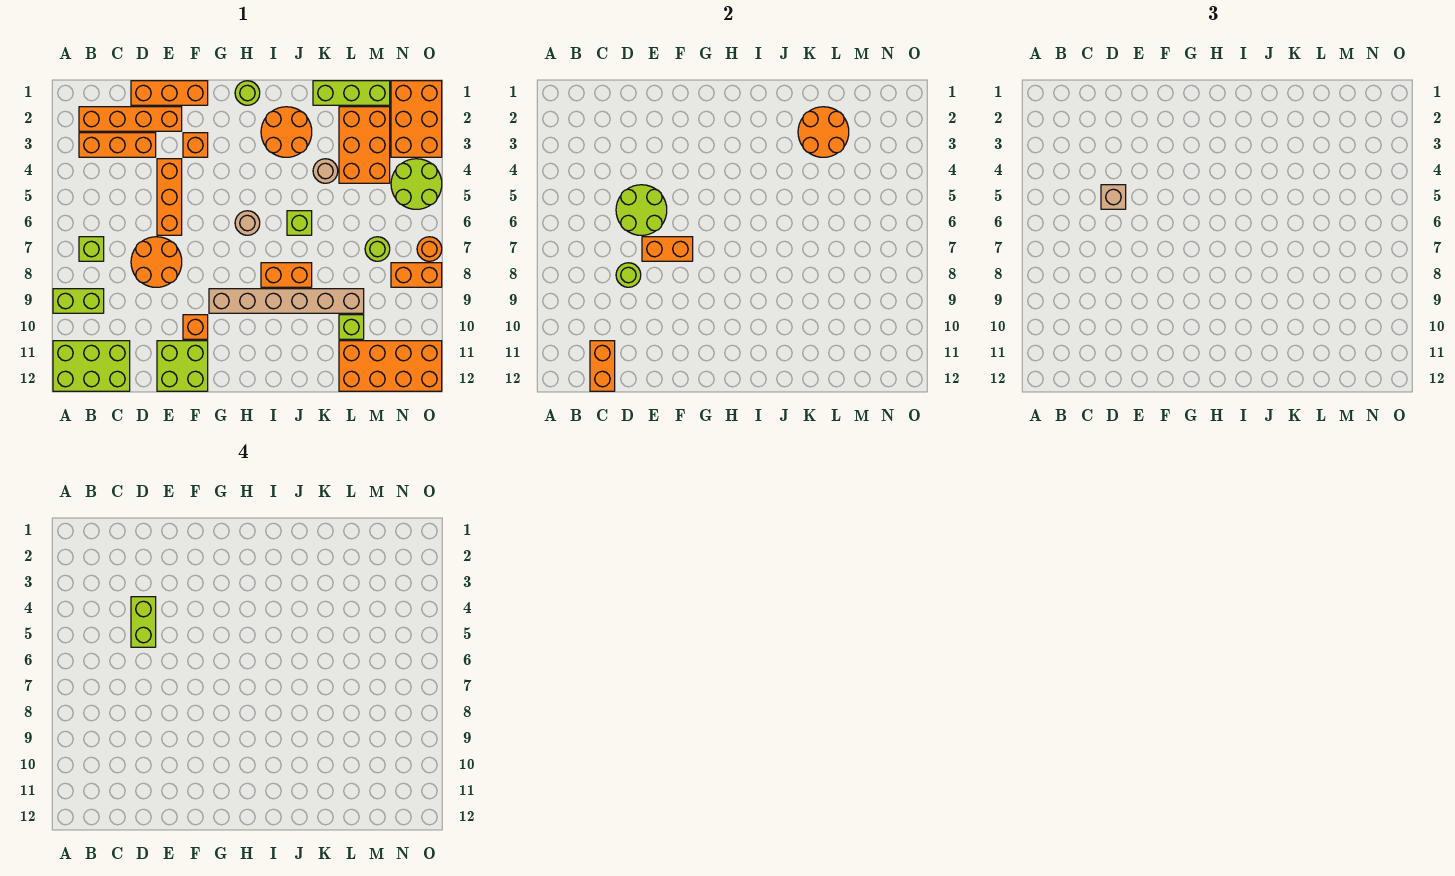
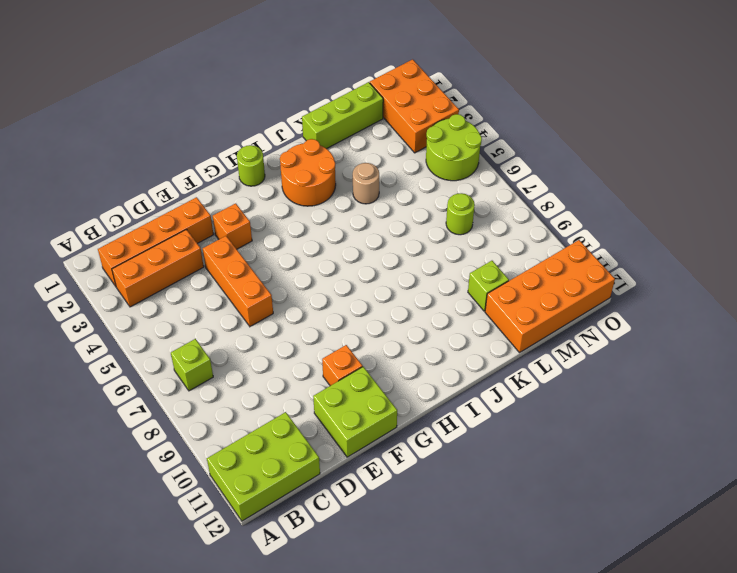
none -> lime 1x2 brick [53,289,104,313]
none -> orange 1x3 brick [131,81,208,105]
none -> orange 2x2 round brick [131,237,182,287]
none -> tan 1x6 brick [209,289,364,313]

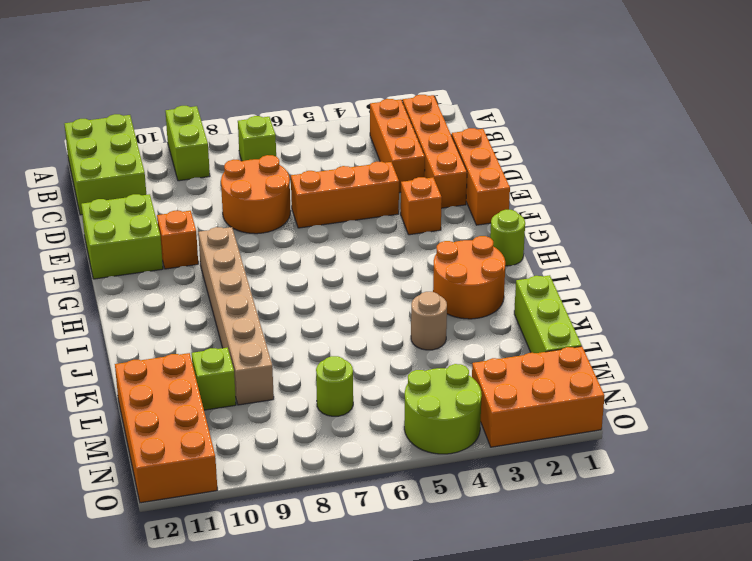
none -> tan 1x1 round brick [235,211,260,235]
none -> orange 1x2 brick [261,263,312,287]
none -> lime 1x1 brick [287,211,312,235]
none -> orange 2x3 brick [339,107,390,183]

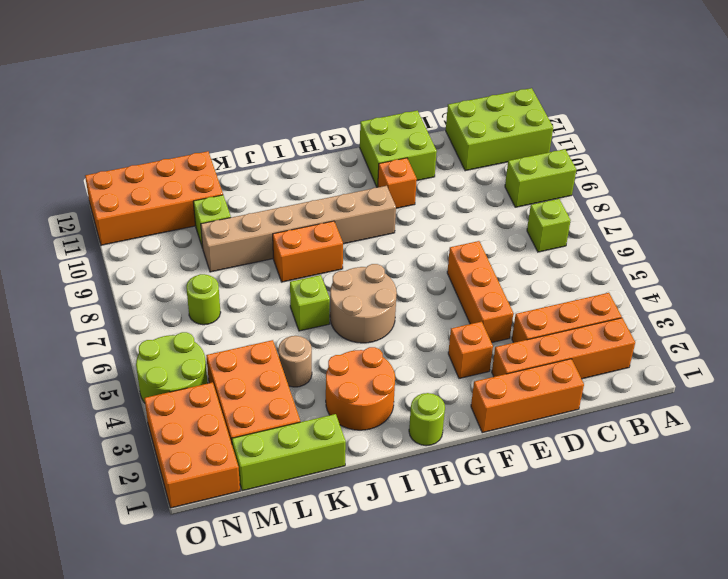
tan 2x2 round brick [330,264,397,343] -> tan 1x1 round brick [235,211,260,235]
none -> orange 2x2 round brick [131,237,182,287]
none -> orange 1x2 brick [391,263,442,287]
none -> orange 1x1 round brick [417,237,442,261]
none -> orange 1x2 brick [590,341,615,391]

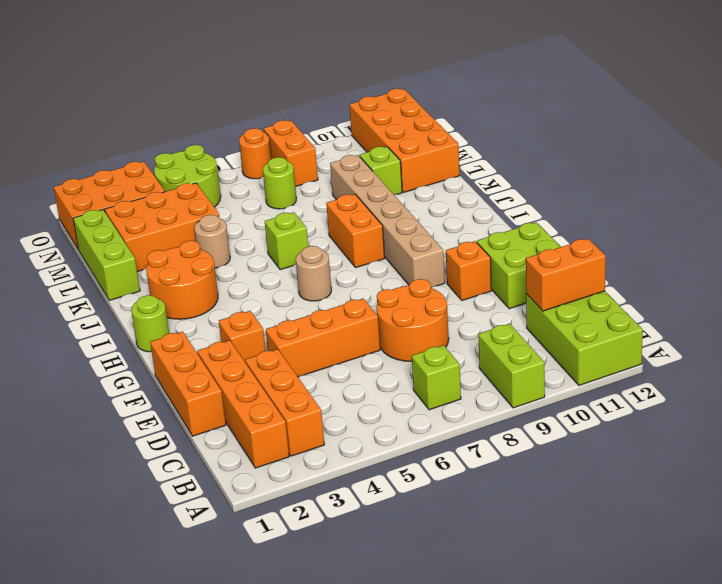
none -> lime 2x2 round brick [616,185,667,235]
none -> lime 1x1 round brick [616,263,641,287]
none -> orange 1x2 brick [642,237,693,261]
none -> orange 2x2 round brick [798,107,849,157]

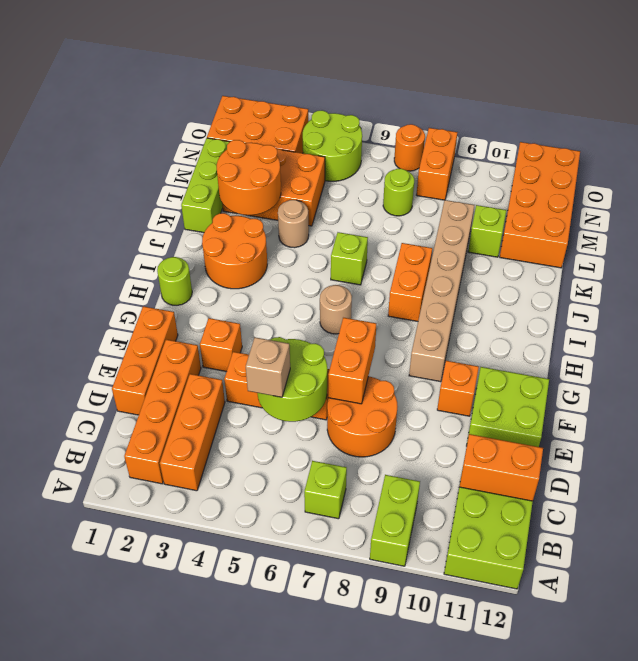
none -> lime 1x1 round brick [616,263,641,287]
none -> lime 1x2 brick [131,597,156,647]

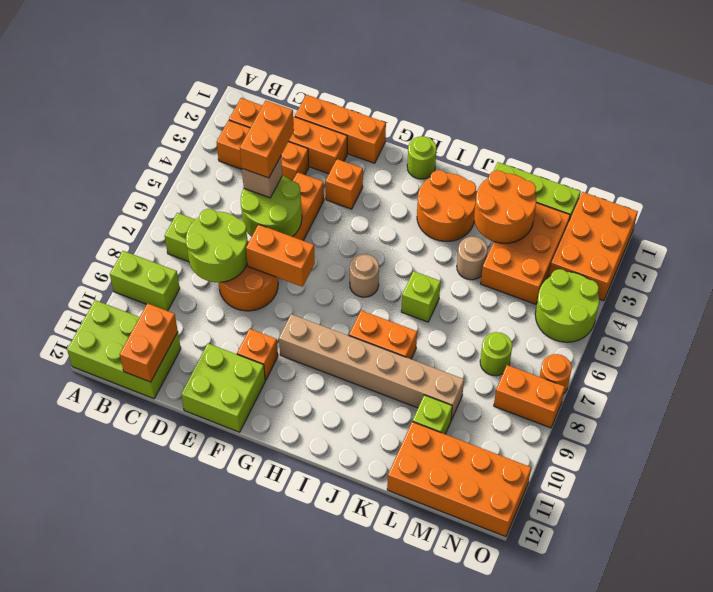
lime 2x2 round brick [186,209,248,282] -> lime 1x1 round brick [616,263,641,287]
orange 1x2 brick [240,101,294,178] -> lime 1x2 brick [131,597,156,647]

